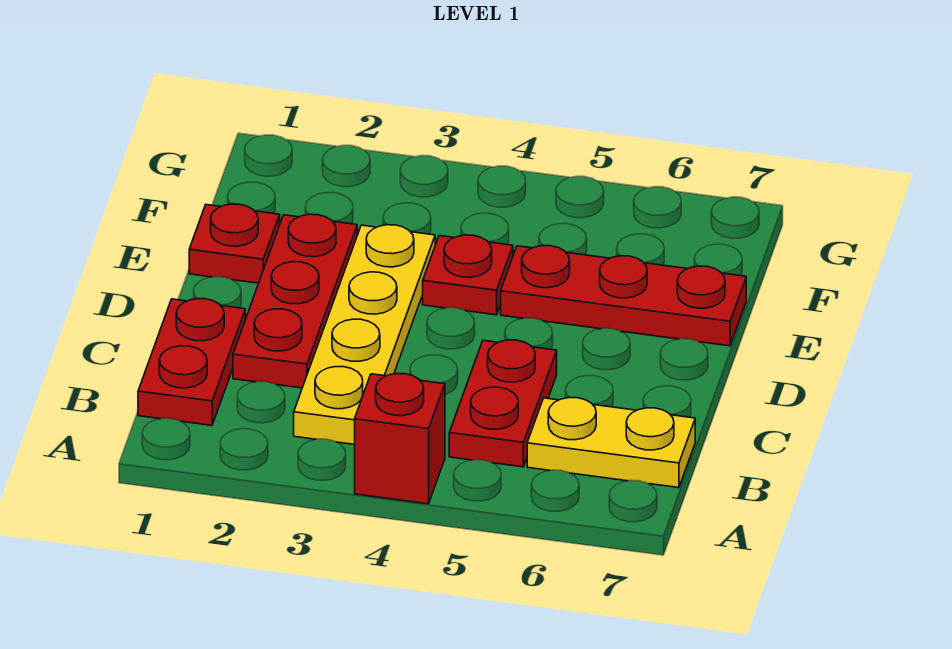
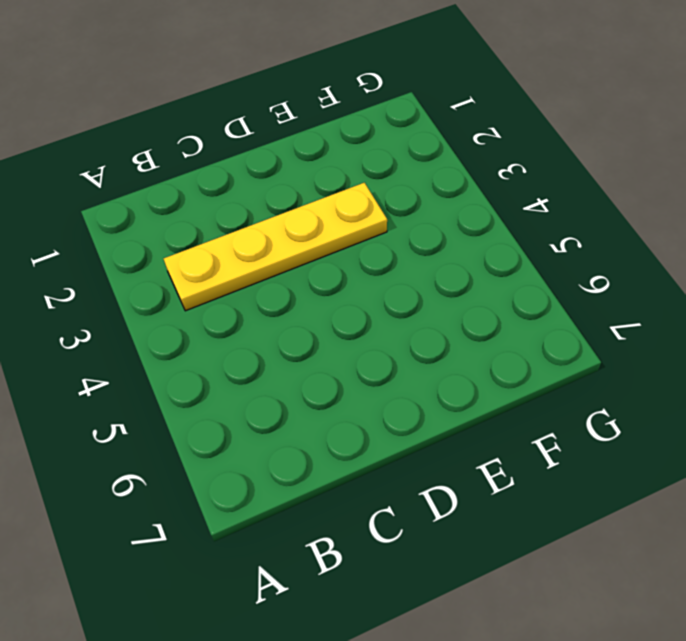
none -> red 1x1 brick [355,373,445,504]
none -> red 1x2 plate [138,299,245,425]

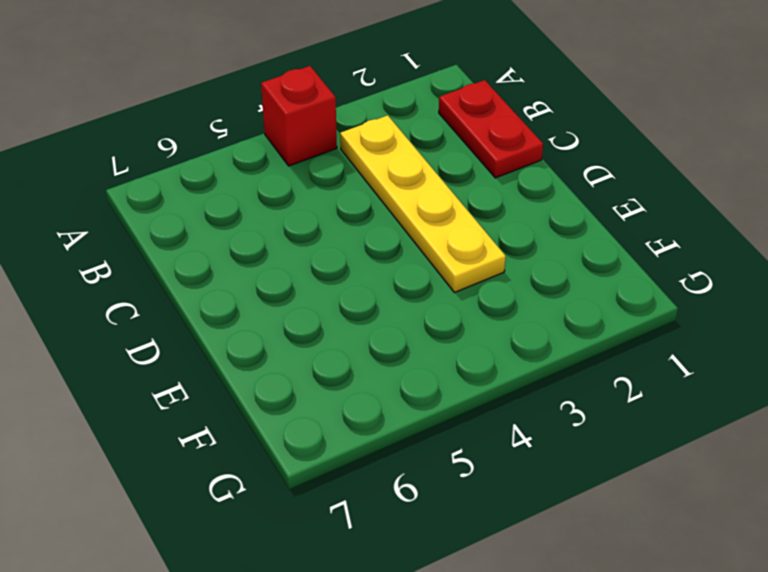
none -> red 1x2 plate [449,340,557,467]
none -> yellow 1x2 plate [527,398,695,488]

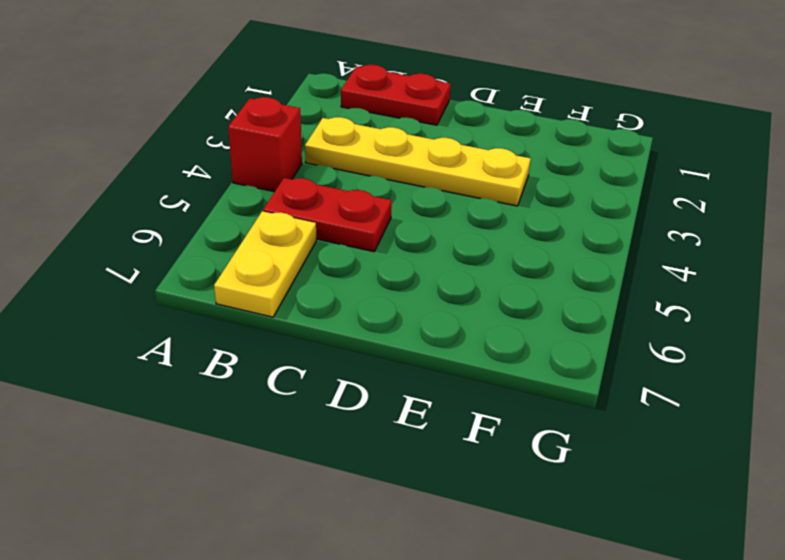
none -> red 1x3 plate [233,214,357,388]
none -> red 1x1 plate [189,204,280,283]

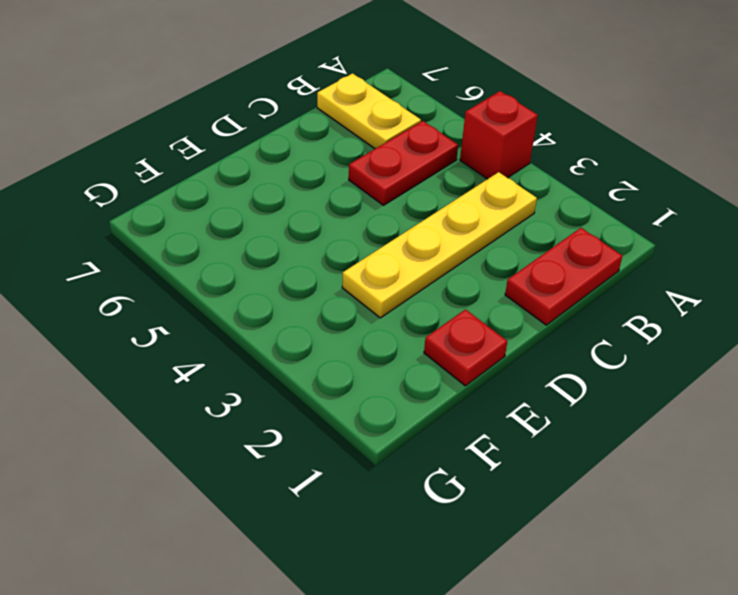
none -> red 1x3 plate [233,214,357,388]
none -> red 1x1 plate [423,235,513,315]

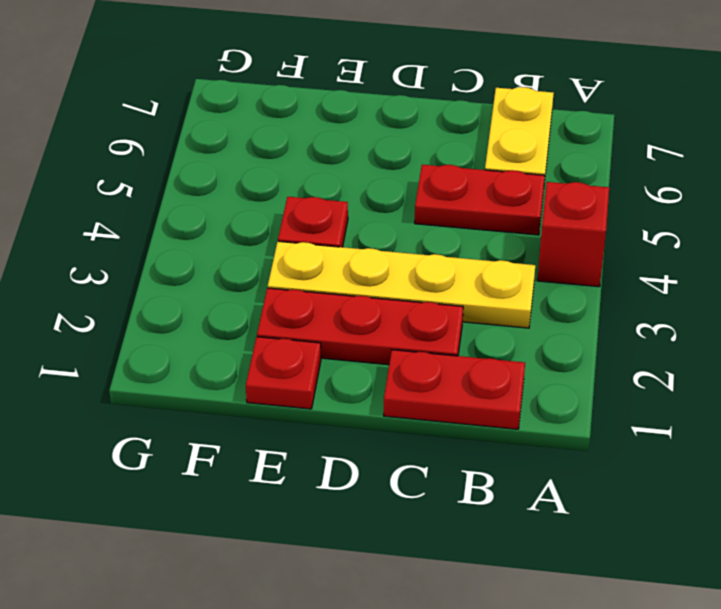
none -> red 1x3 plate [501,245,746,346]

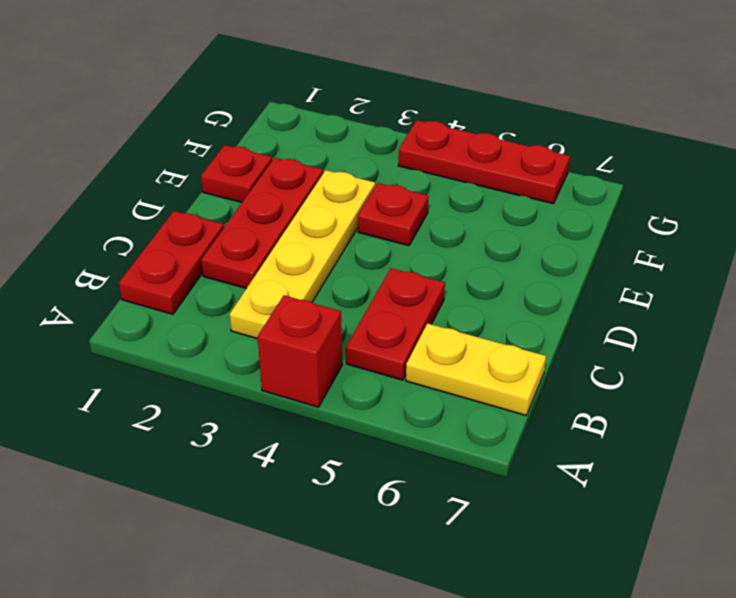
red 1x3 plate [398,120,570,204] -> red 1x3 plate moved to [501,245,746,346]

